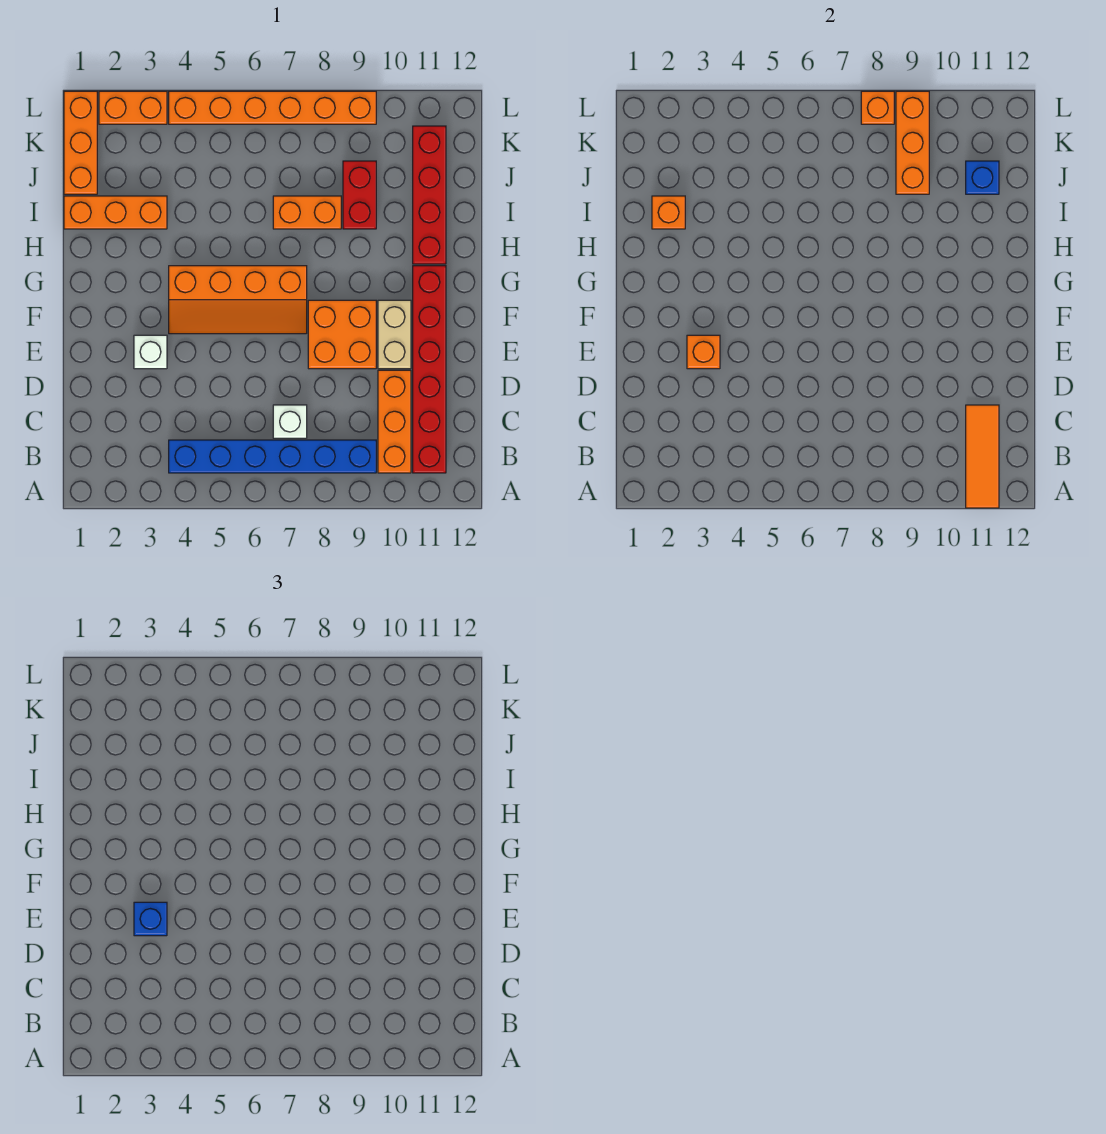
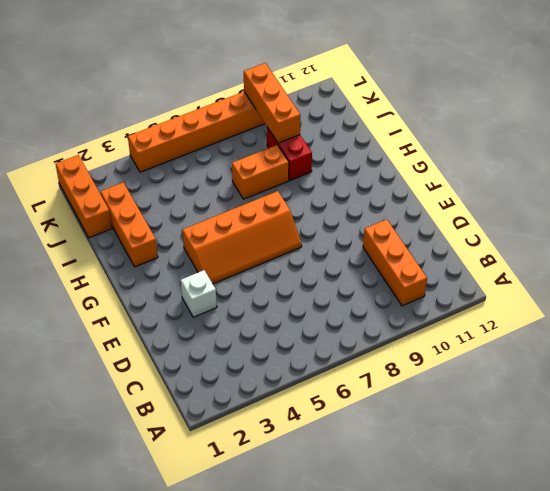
orange 1x3 brick [100,182,158,267] -> orange 1x3 brick turned to [64,196,167,229]
none -> blue 1x6 brick [169,440,376,473]
none -> red 1x6 brick [413,266,446,473]
none -> white 1x1 brick [273,405,307,438]

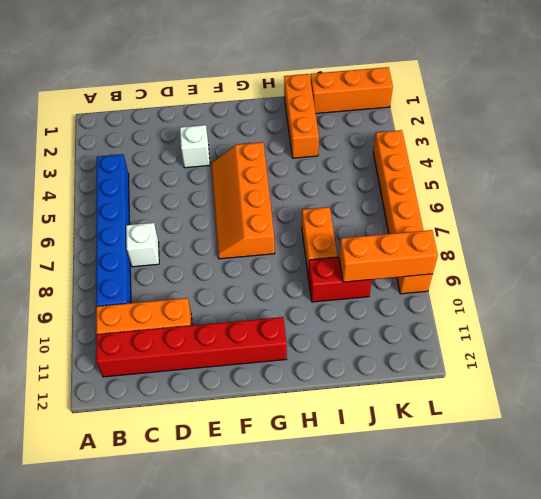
none -> orange 2x2 brick [308,300,376,369]
none -> tan 1x2 brick [378,300,411,369]
none -> red 1x4 brick [413,126,446,264]

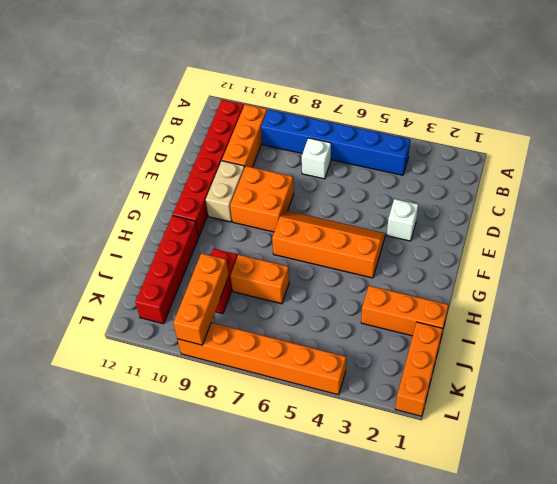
none -> orange 1x2 brick [99,91,167,124]
none -> orange 1x3 tile [966,405,999,508]
none -> orange 1x1 brick [687,335,720,369]

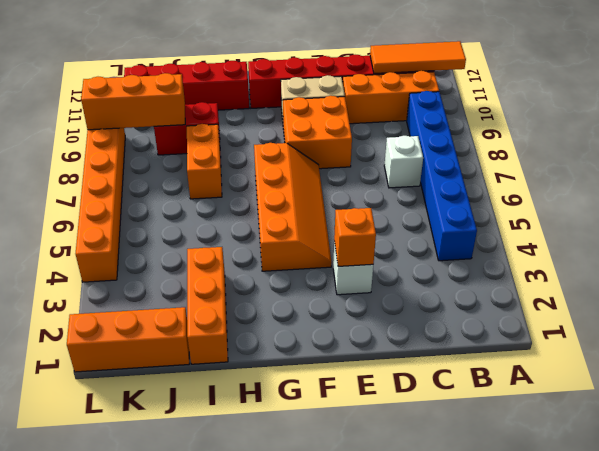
none -> orange 1x2 brick [99,91,167,124]
none -> orange 1x1 brick [652,196,685,229]
none -> blue 1x1 brick [966,161,999,194]

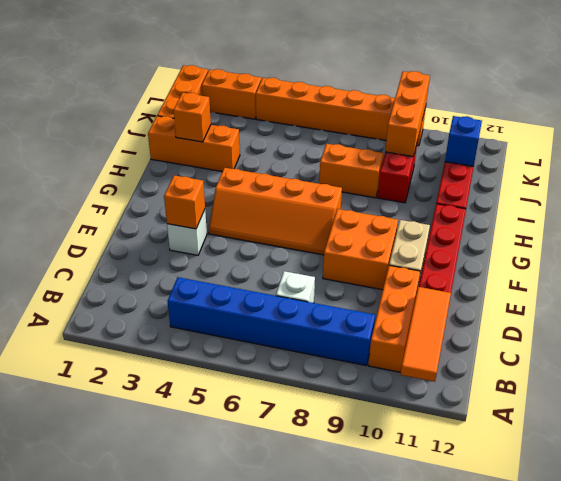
none -> orange 1x1 brick [861,91,894,124]
none -> blue 1x1 brick [134,902,167,936]

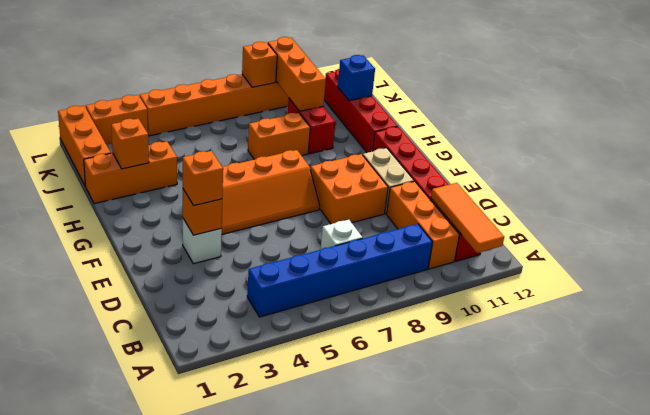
orange 1x1 brick [183,151,223,206] -> blue 1x1 brick [134,902,167,936]

